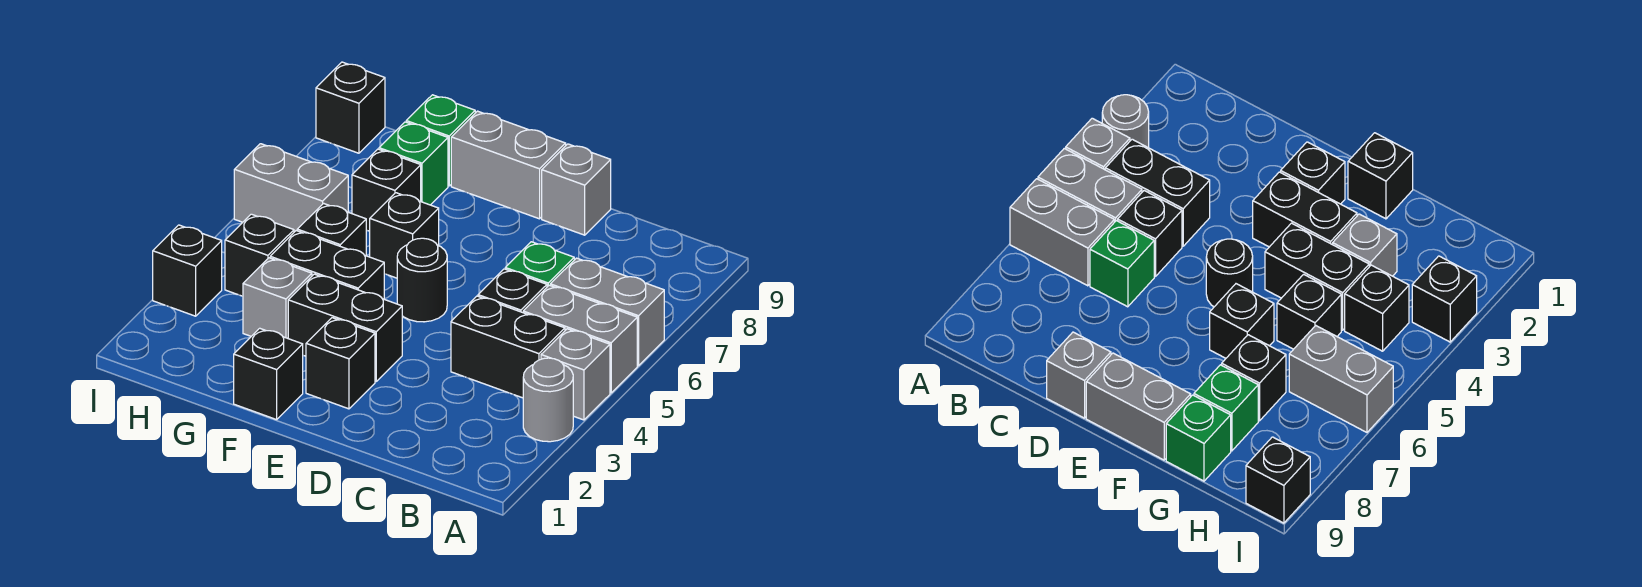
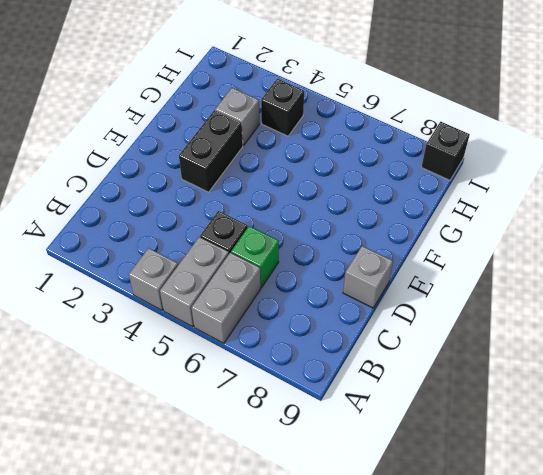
none -> grey 1x1 round brick [523,358,573,442]
none -> black 1x2 brick [451,296,565,398]
none -> black 1x1 brick [306,318,375,409]

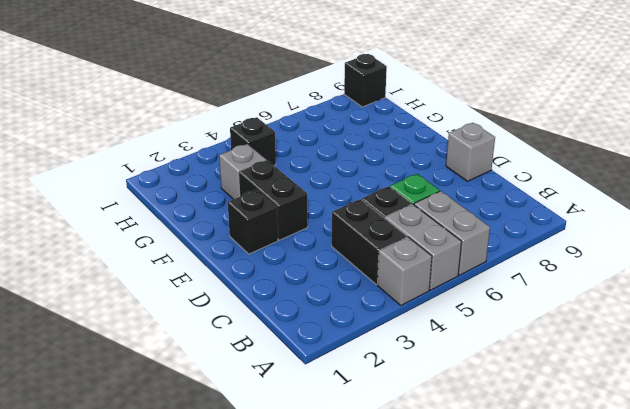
none -> grey 1x1 round brick [523,358,573,442]
none -> black 1x1 round brick [397,238,447,322]
none -> grey 1x2 brick [451,111,566,219]

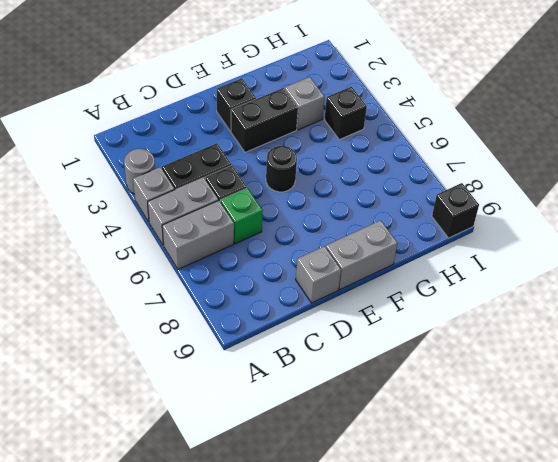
none -> black 1x1 brick [234,328,303,420]
none -> black 1x2 brick [270,231,384,299]
none -> black 1x1 brick [370,193,439,278]

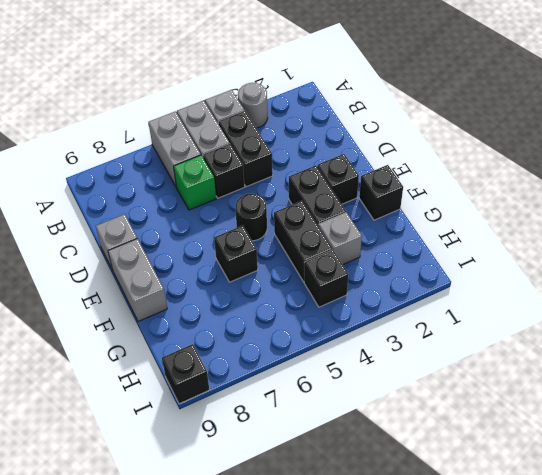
none -> black 1x1 brick [297,203,366,256]
none -> black 1x1 brick [352,149,421,231]
none -> green 1x1 brick [379,122,448,205]

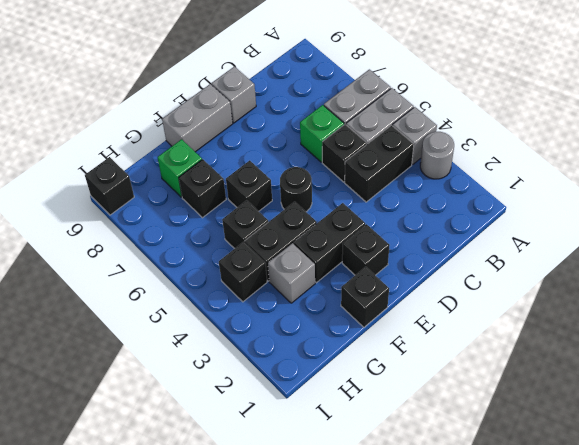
none -> green 1x1 brick [406,95,475,186]
none -> grey 1x2 brick [234,144,348,232]
none -> black 1x1 brick [153,225,222,316]

